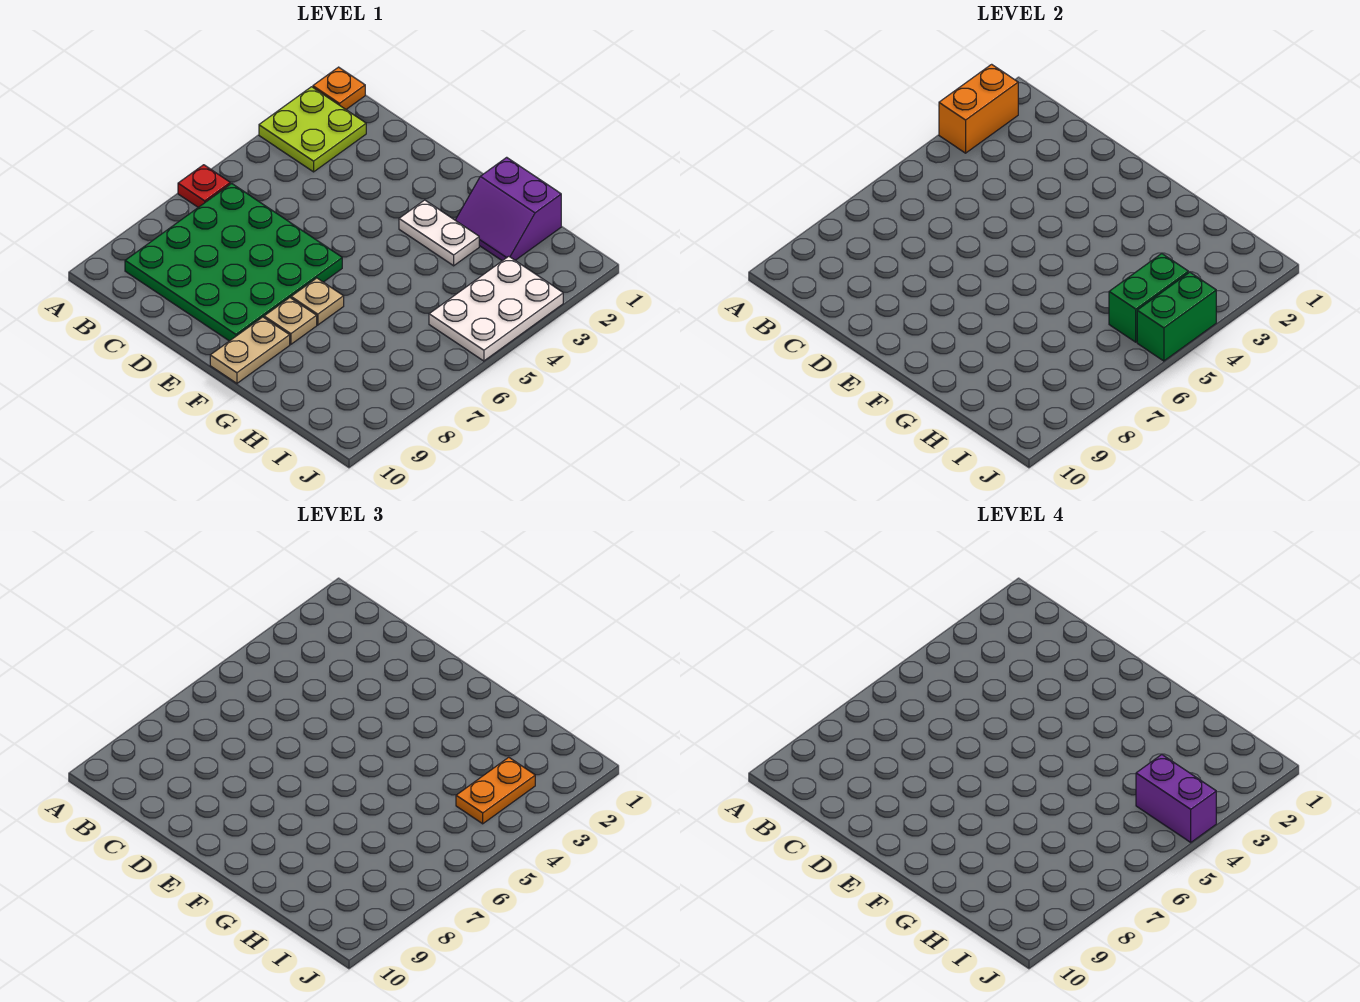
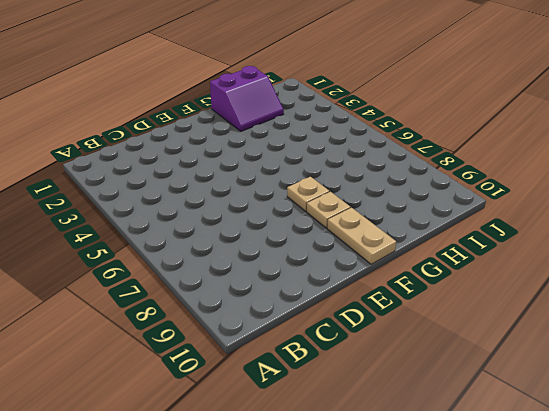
none -> orange 1x1 plate [313,67,365,109]
none -> lime 2x2 plate [259,87,366,172]
none -> red 1x1 plate [178,165,230,207]

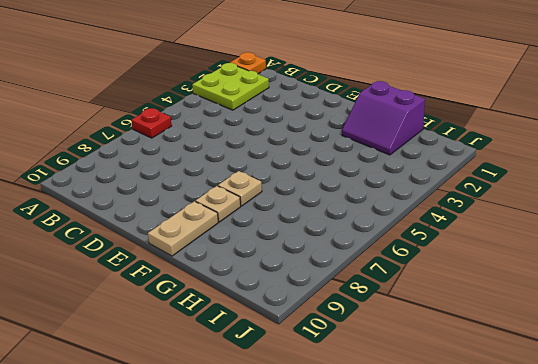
none -> green 4x4 plate [125,184,342,341]
none -> white 1x2 plate [399,200,479,266]
none -> white 2x3 plate [429,256,563,361]

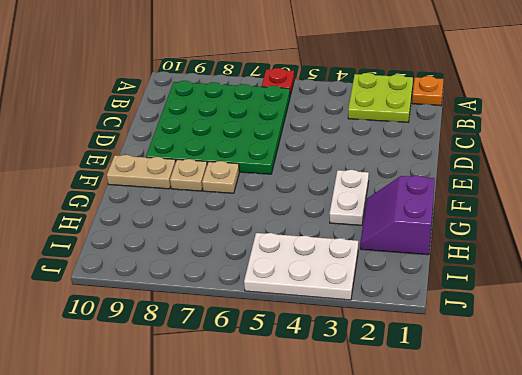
none -> orange 1x2 brick [939,64,1018,153]
none -> green 1x2 brick [1109,254,1188,342]
none -> green 1x2 brick [1137,272,1216,361]

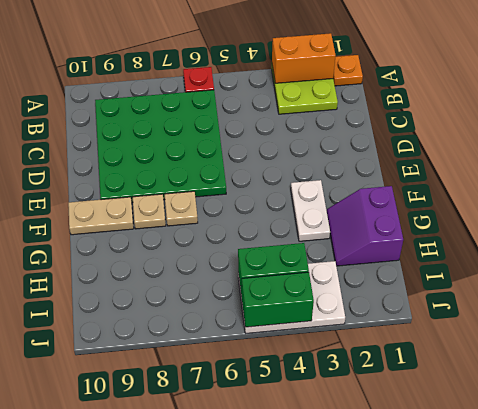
none -> orange 1x2 plate [456,757,535,824]
none -> purple 1x2 brick [1136,755,1216,842]

